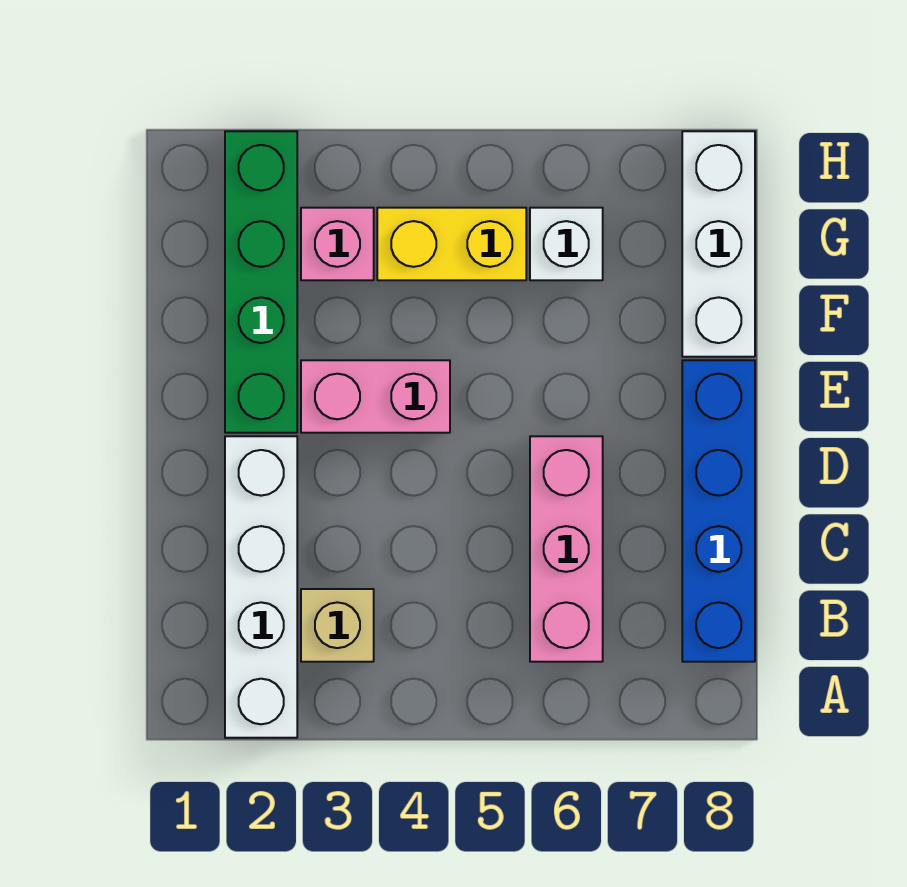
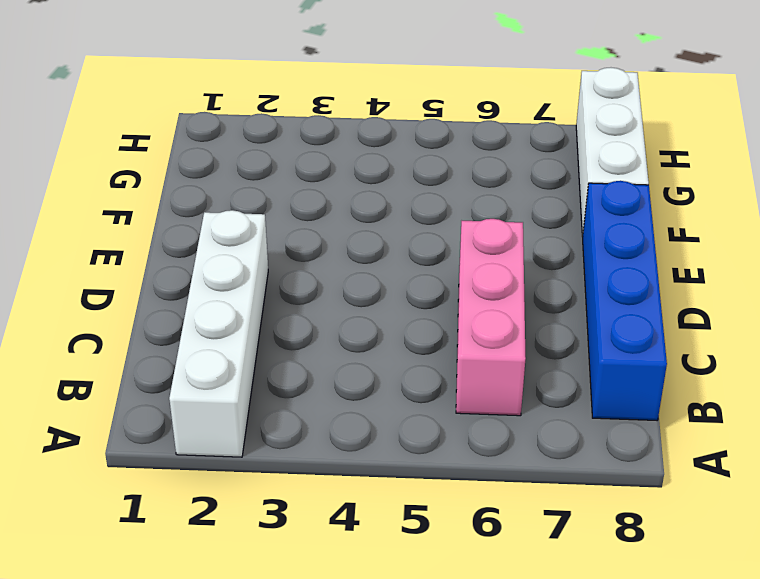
none -> tan 1x1 brick [301,589,374,662]
none -> green 1x4 brick [225,131,297,433]

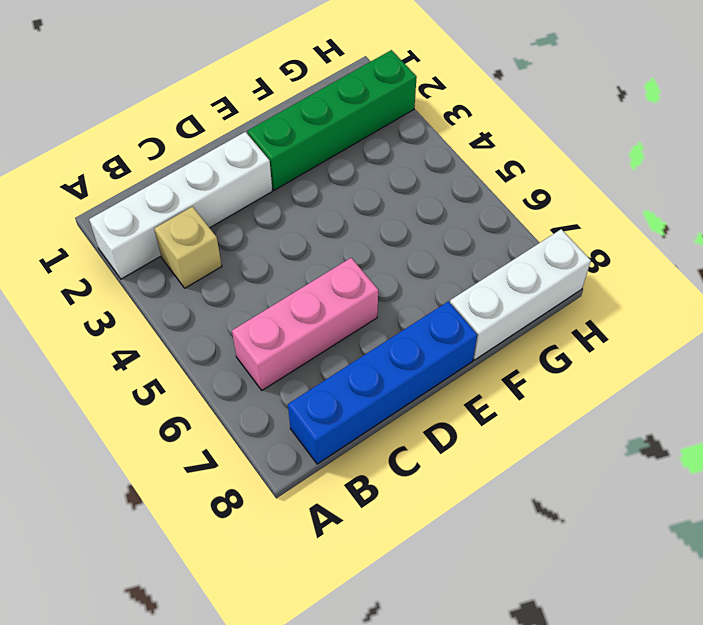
none -> pink 1x2 brick [301,360,450,433]
none -> pink 1x1 brick [301,208,374,280]

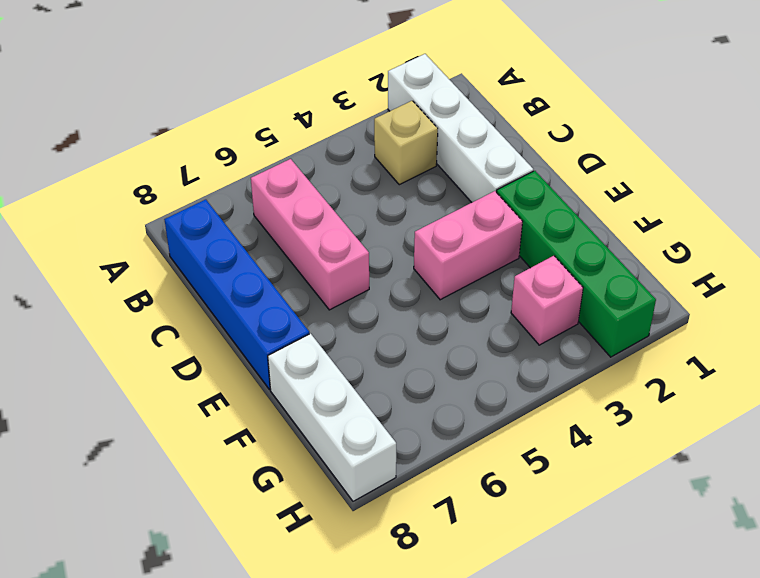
none -> yellow 1x2 brick [377,208,526,280]
none -> white 1x1 brick [530,208,603,280]

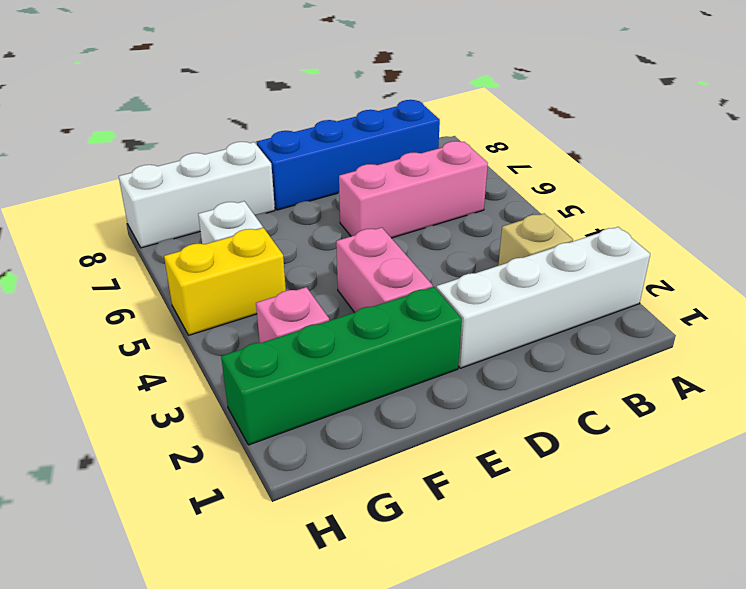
yellow 1x2 brick [164,228,286,335] -> yellow 1x2 brick turned to [377,208,526,280]

